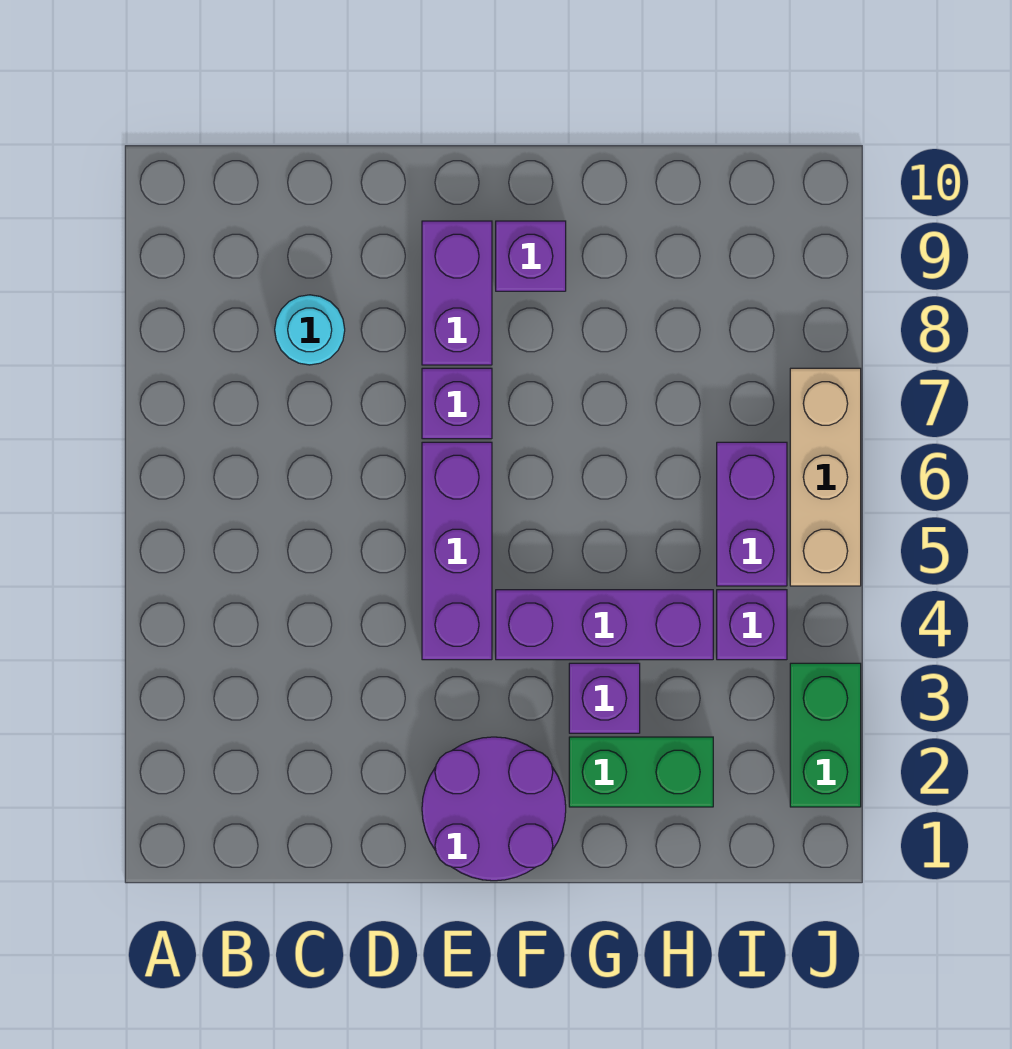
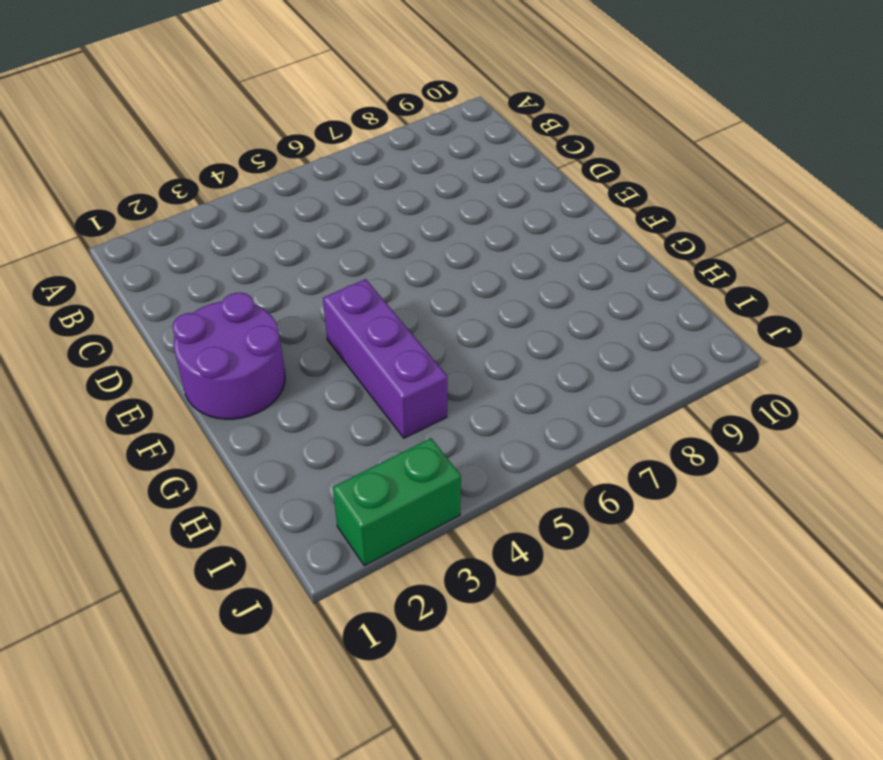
none -> cyan 1x1 round brick [275,295,345,365]
none -> purple 1x3 brick [422,442,492,660]
none -> purple 1x1 brick [422,368,492,439]

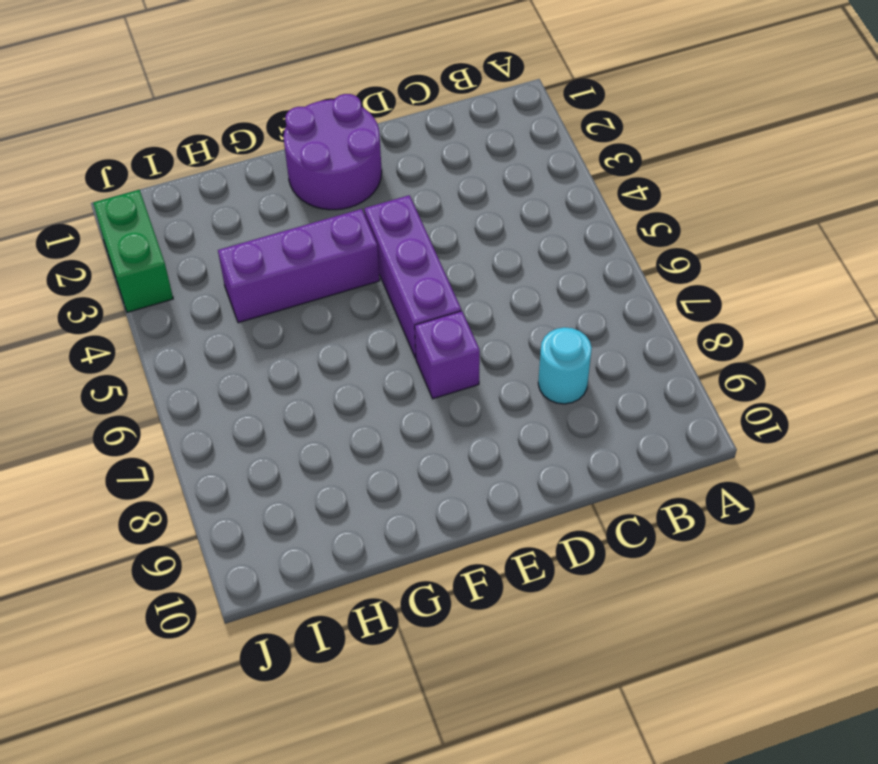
none -> purple 1x2 brick [422,221,492,365]
none -> purple 1x1 brick [496,221,566,291]
none -> green 1x2 brick [569,737,713,807]

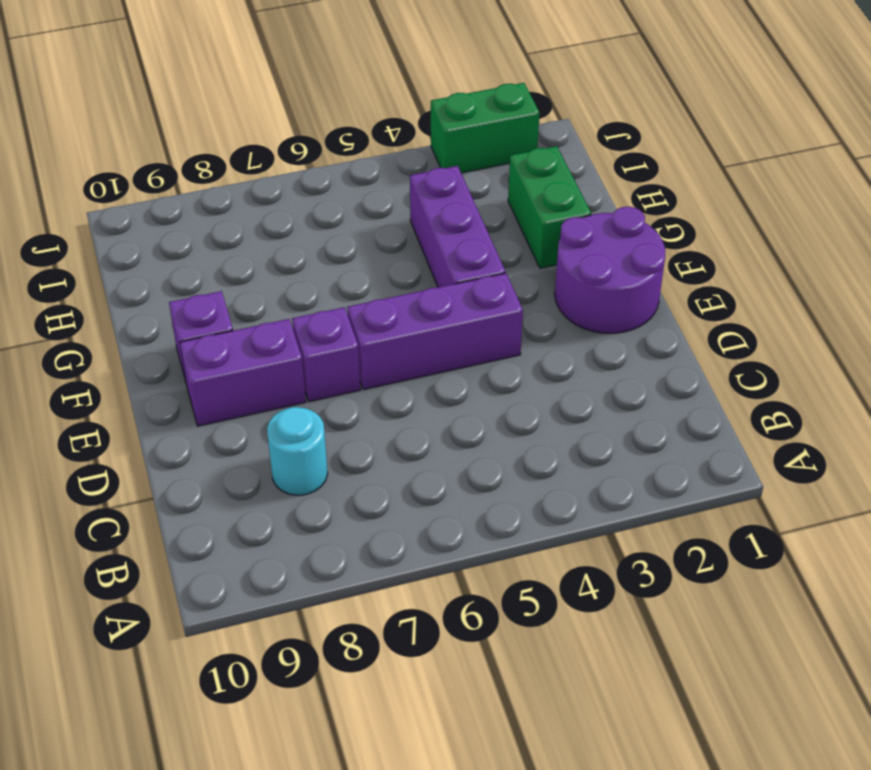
none -> purple 1x1 brick [569,663,640,733]
none -> purple 1x1 brick [717,590,787,660]
none -> purple 1x2 brick [717,442,787,586]

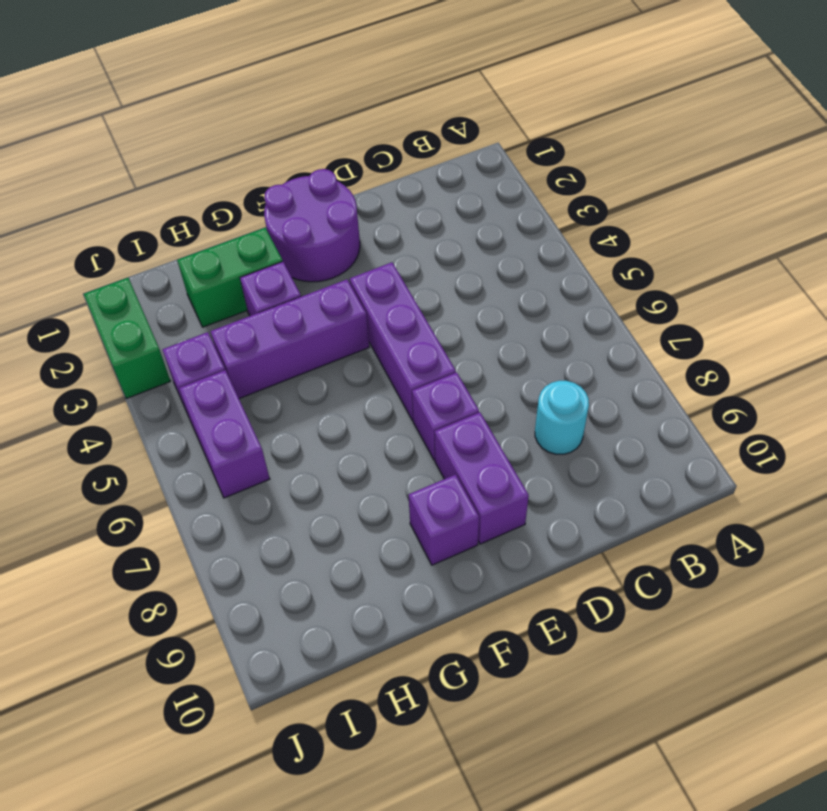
none -> tan 1x3 brick [790,368,861,586]

